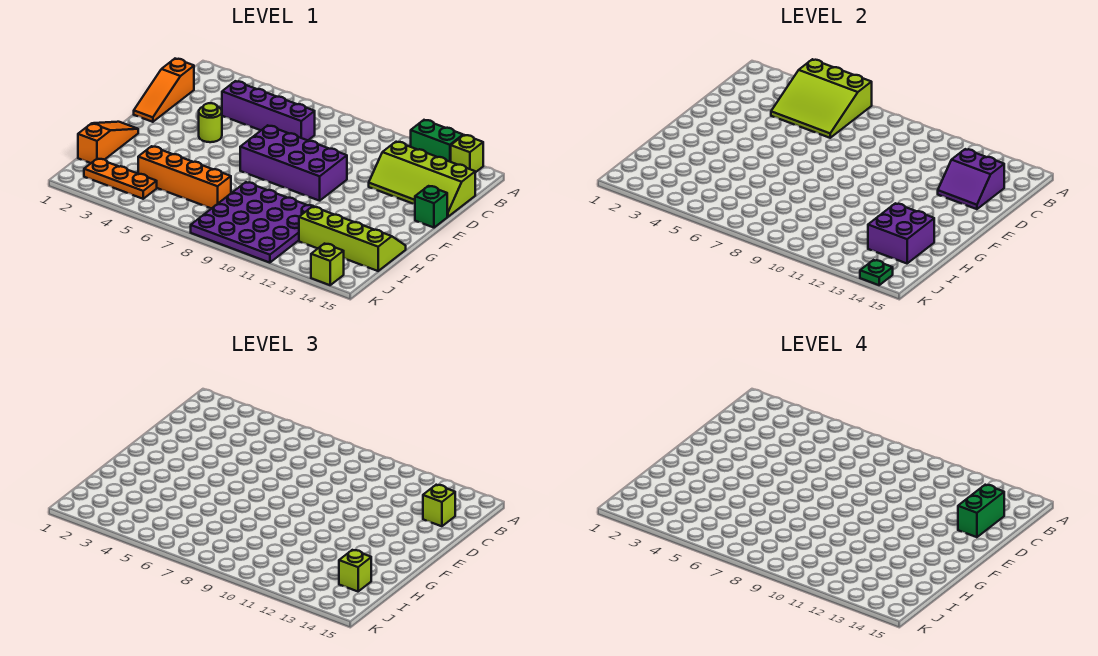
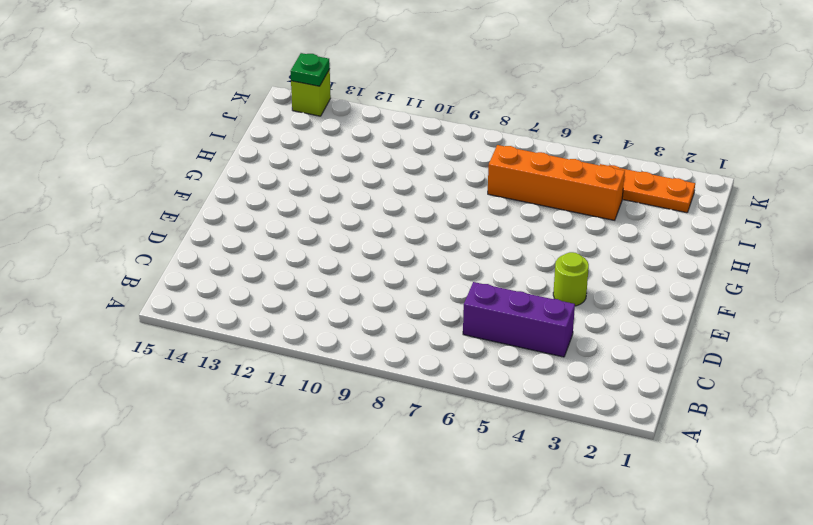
purple 1x3 brick [463,282,575,357] -> purple 1x4 brick [222,81,315,140]
none -> green 1x2 brick [411,120,463,162]
none -> lime 1x1 brick [451,135,483,172]
none -> orange 1x3 slope [134,59,194,122]

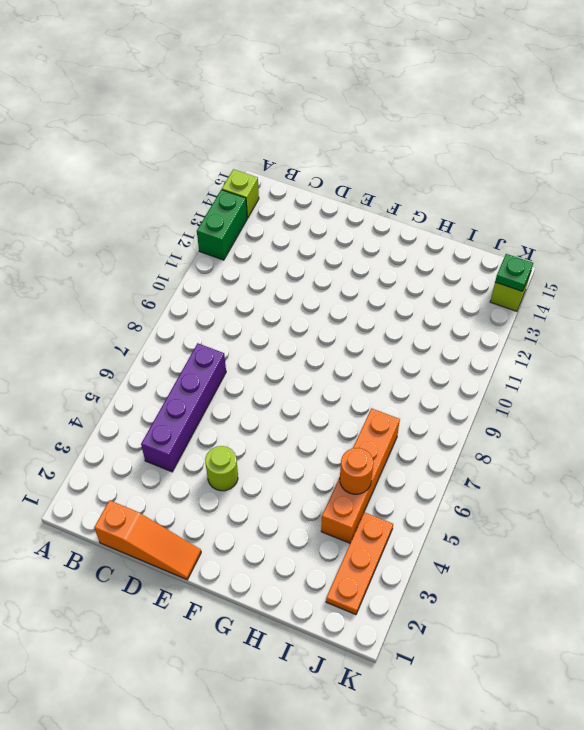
orange 1x1 round brick [340,448,373,494] -> none
none -> lime 2x4 slope [369,142,475,217]
none -> purple 2x4 brick [240,125,347,201]
none -> green 1x1 brick [415,186,447,228]

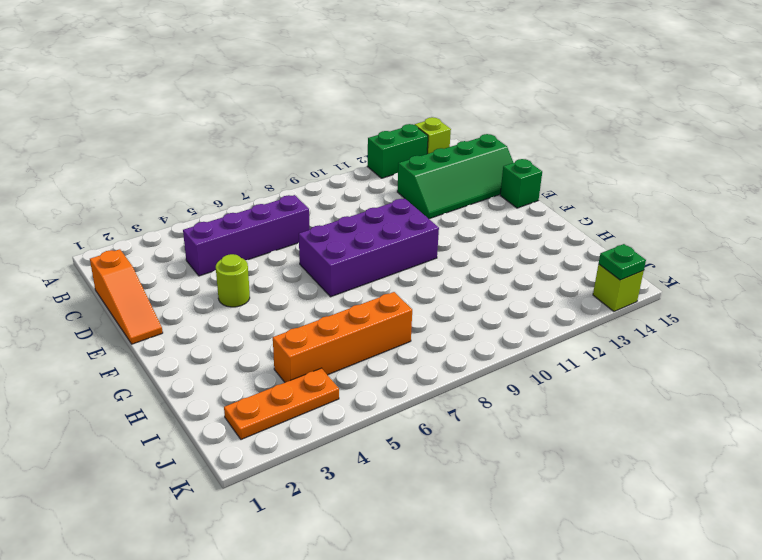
green 2x4 slope [397,134,513,219] -> lime 2x4 slope [369,142,475,217]
none -> orange 1x3 slope [78,122,138,163]
none -> purple 4x4 plate [191,182,314,263]
none -> lime 2x4 slope [299,206,406,271]

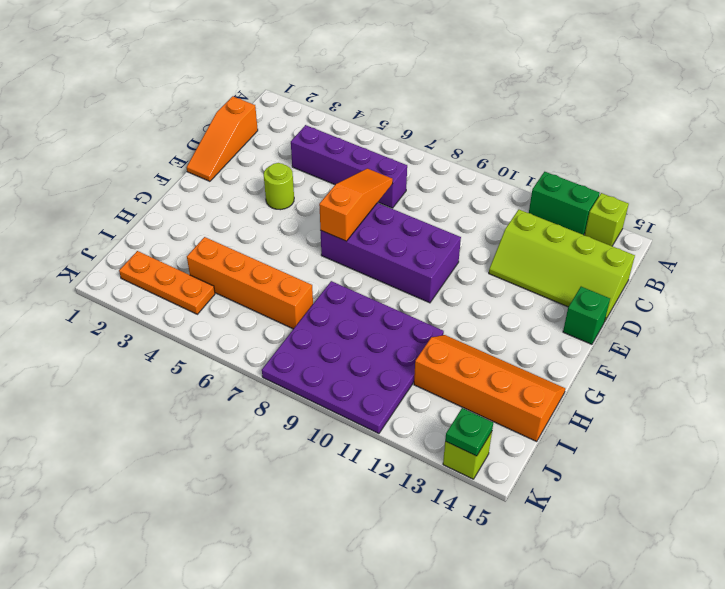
orange 1x3 slope [319,168,393,241] -> orange 1x3 slope moved to [78,122,138,163]
orange 2x4 slope [414,335,565,442] -> lime 2x4 slope [299,206,406,271]
none -> lime 3x3 slope [771,59,872,138]
none -> purple 2x2 slope [938,149,1004,209]
none -> purple 2x2 brick [868,203,934,263]

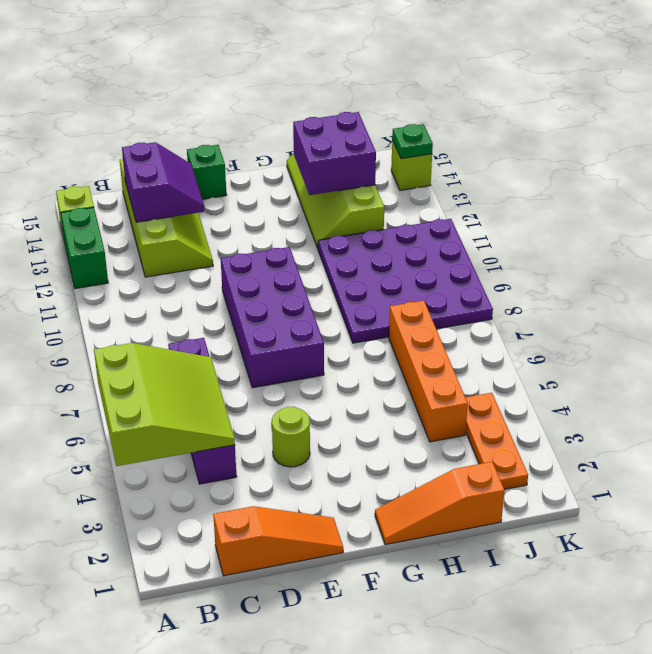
none -> lime 1x1 brick [423,485,455,526]
none -> lime 1x1 brick [339,550,371,591]
none -> green 1x2 brick [958,485,1004,537]

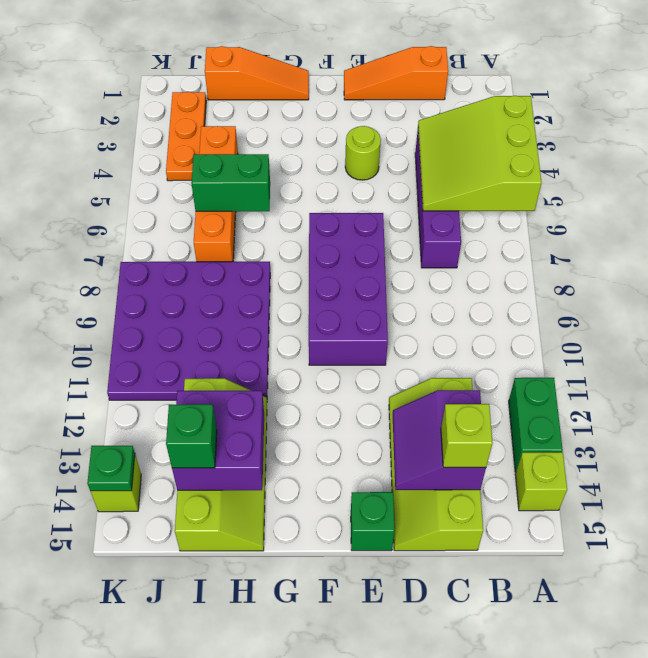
green 1x2 brick [191,154,270,211] -> green 1x2 brick moved to [958,485,1004,537]
green 1x1 brick [166,404,217,468] -> lime 1x1 brick [339,550,371,591]

